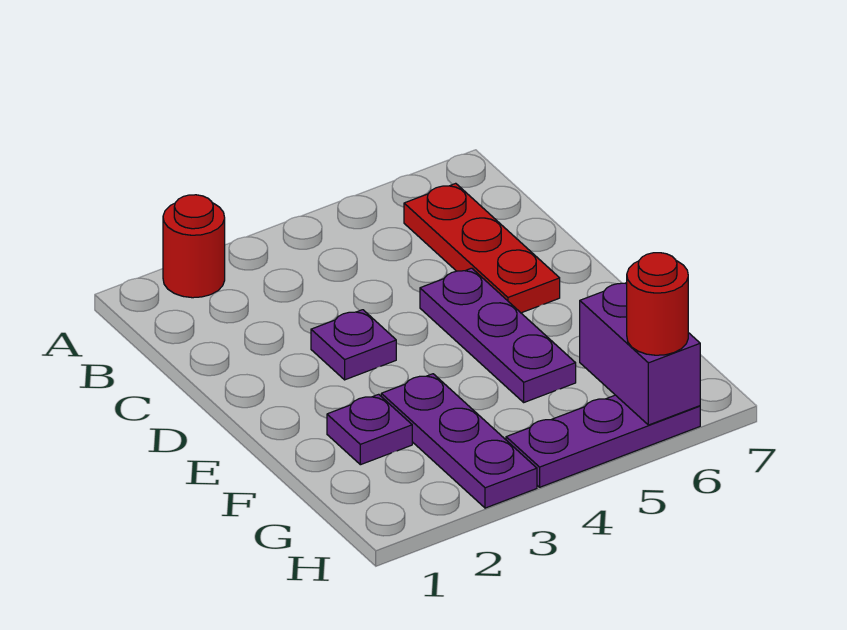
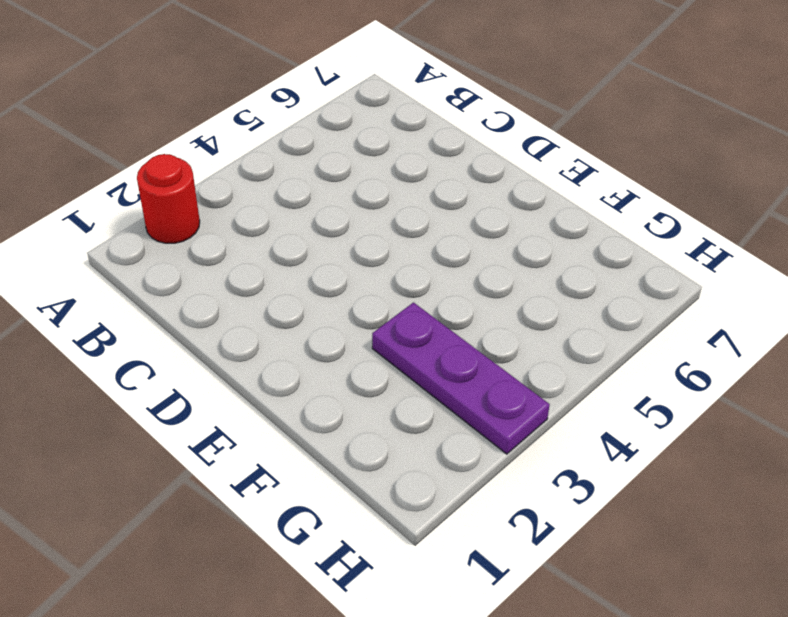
none -> red 1x3 plate [404,183,560,313]
none -> purple 1x1 plate [311,310,396,380]

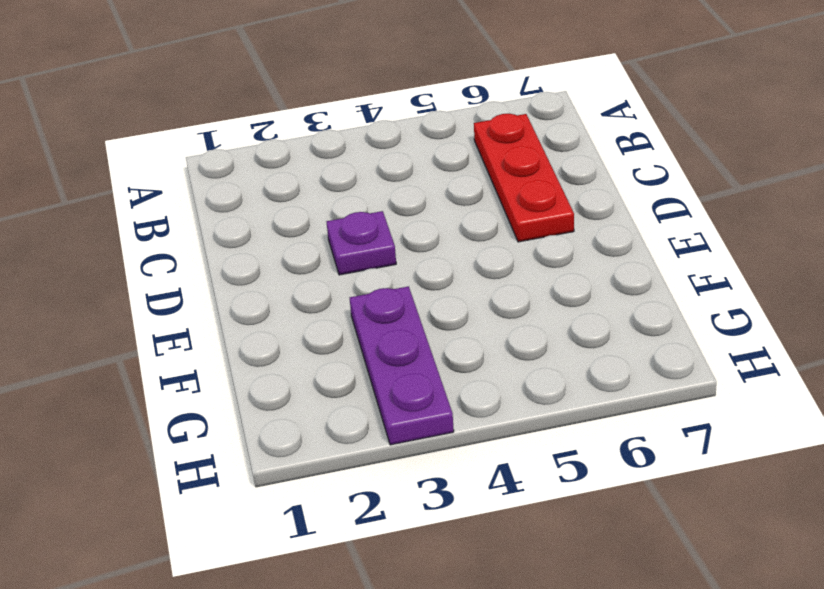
none -> red 1x1 round brick [163,195,225,298]
none -> purple 1x3 plate [420,268,576,402]

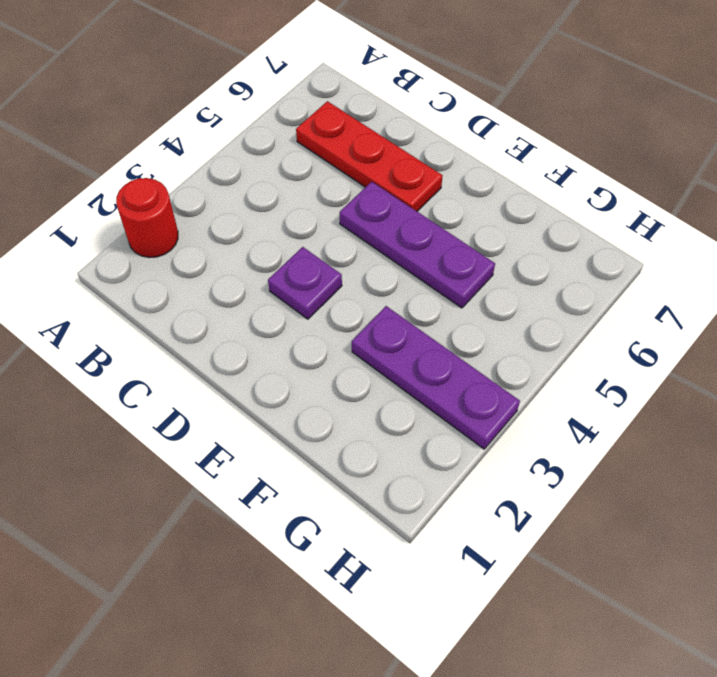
none -> purple 1x1 plate [327,394,412,465]
none -> purple 1x3 plate [506,395,700,487]

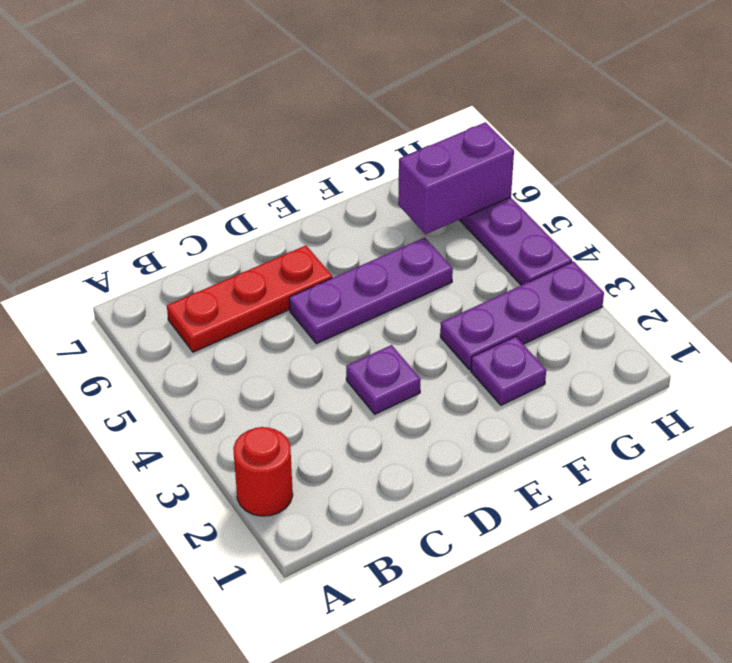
none -> red 1x1 round brick [627,253,688,355]

